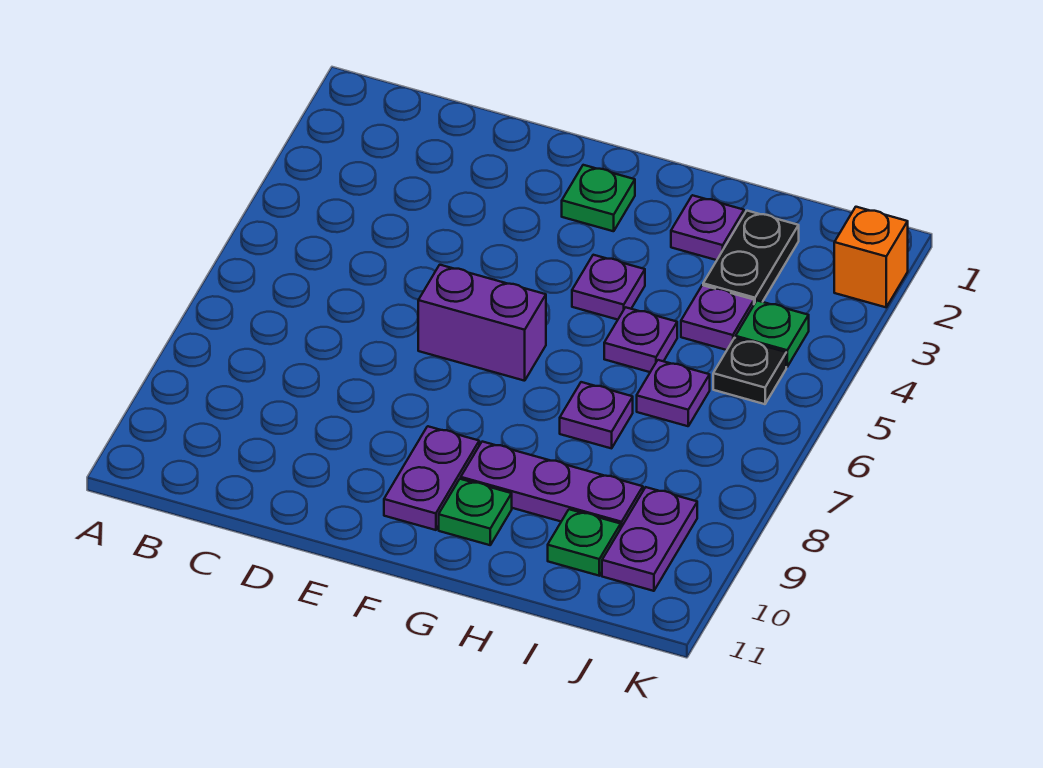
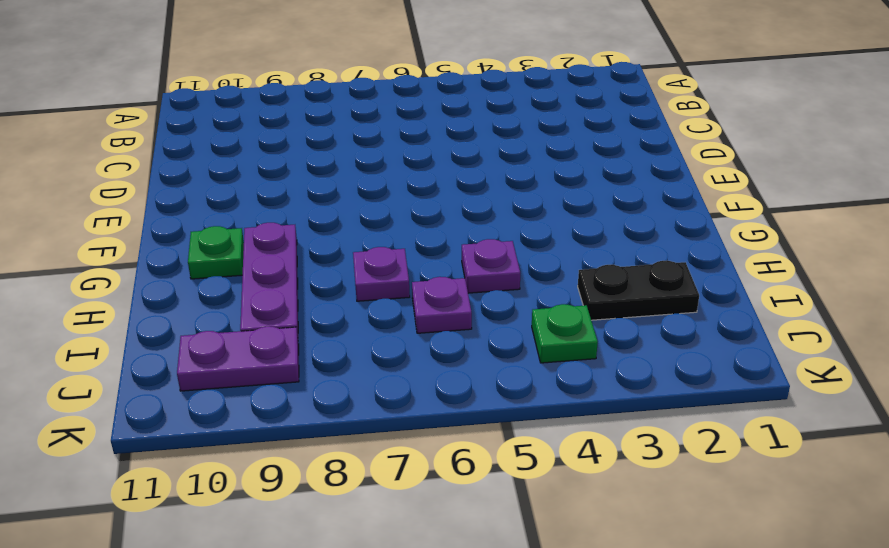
none -> purple 1x2 brick [418,265,546,381]
none -> green 1x1 plate [562,165,635,231]
none -> purple 1x2 plate [384,426,479,530]

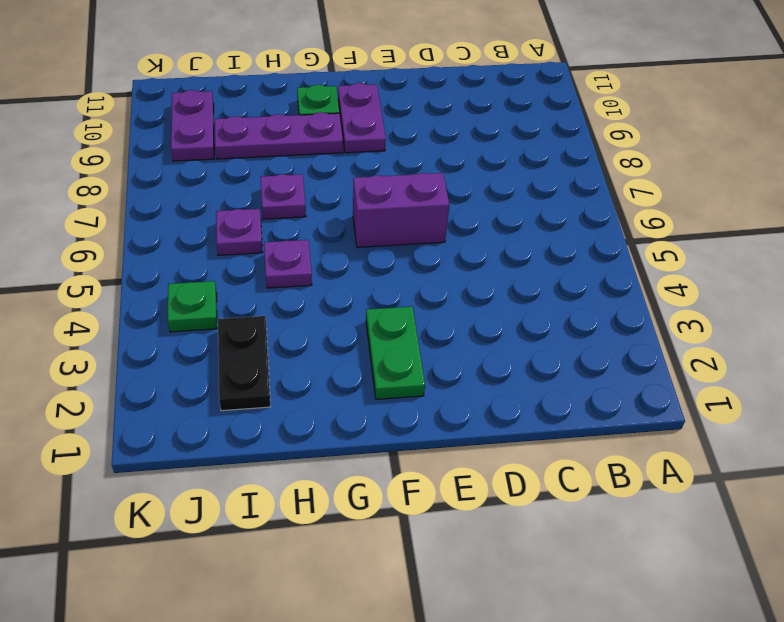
green 1x2 plate [366,307,425,399] -> green 1x1 plate [562,165,635,231]
none -> purple 1x1 plate [572,255,645,320]
none -> purple 1x1 plate [671,195,744,260]
none -> purple 1x1 plate [681,285,754,350]

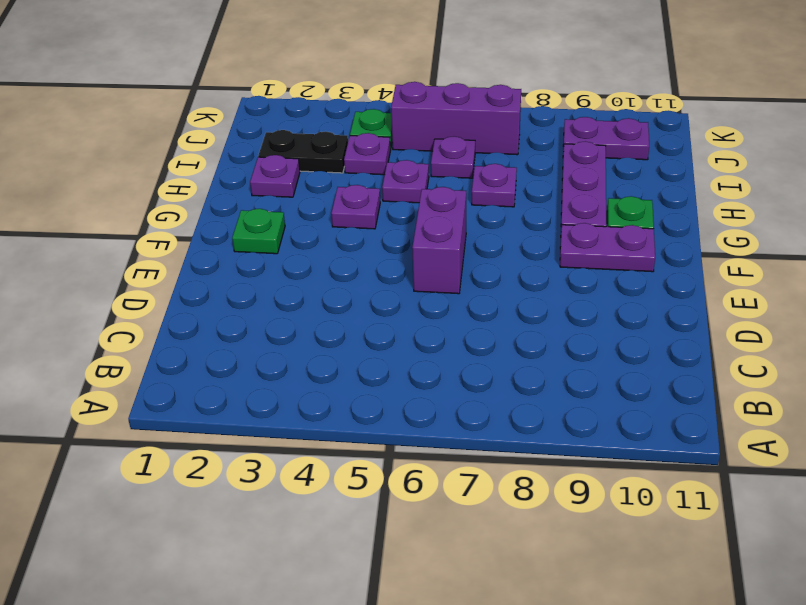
purple 1x3 brick [391,82,521,155] -> black 1x1 plate [713,338,786,404]
none -> green 1x1 plate [548,509,621,576]
none -> orange 1x1 brick [834,207,908,307]

